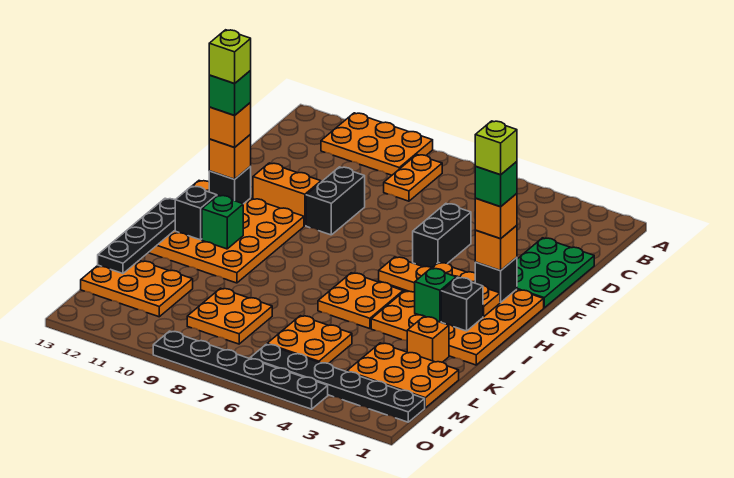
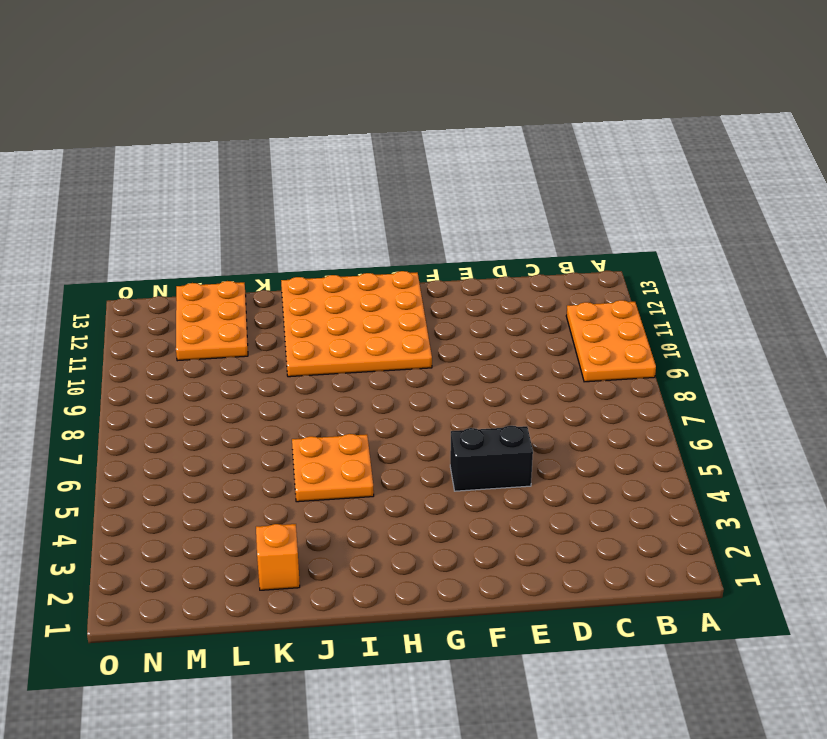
none -> orange 1x2 plate [384,155,442,201]
none -> green 2x3 plate [517,238,594,308]
none -> black 1x2 brick [306,167,365,235]
none -> orange 1x2 brick [253,163,321,226]

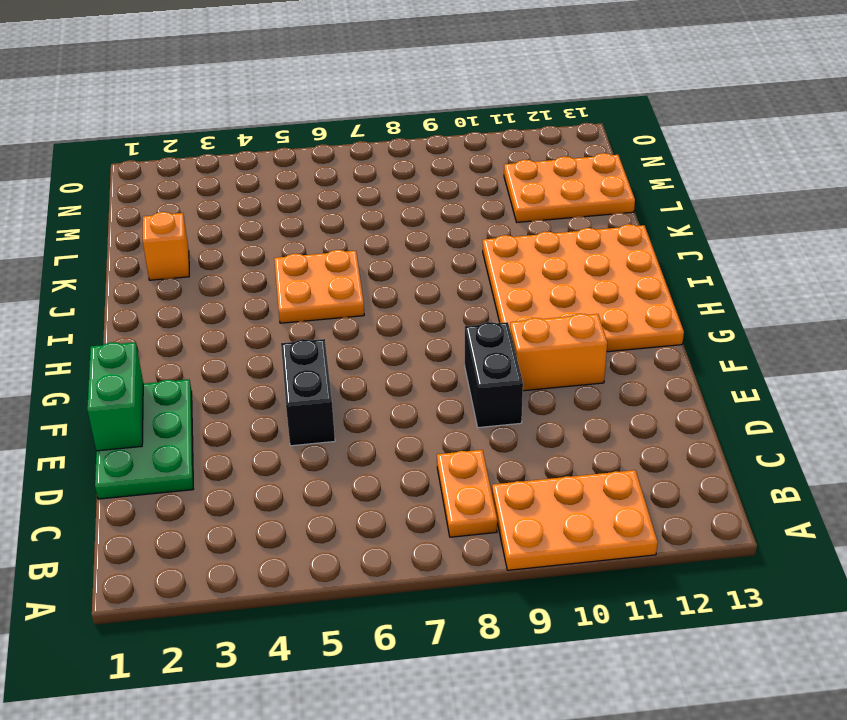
green 1x2 brick [87,342,143,451] -> none
none -> orange 4x4 plate [371,263,544,365]
none -> orange 2x3 plate [347,343,459,408]
none -> orange 2x2 plate [267,316,352,364]
none -> orange 2x2 plate [187,288,272,344]

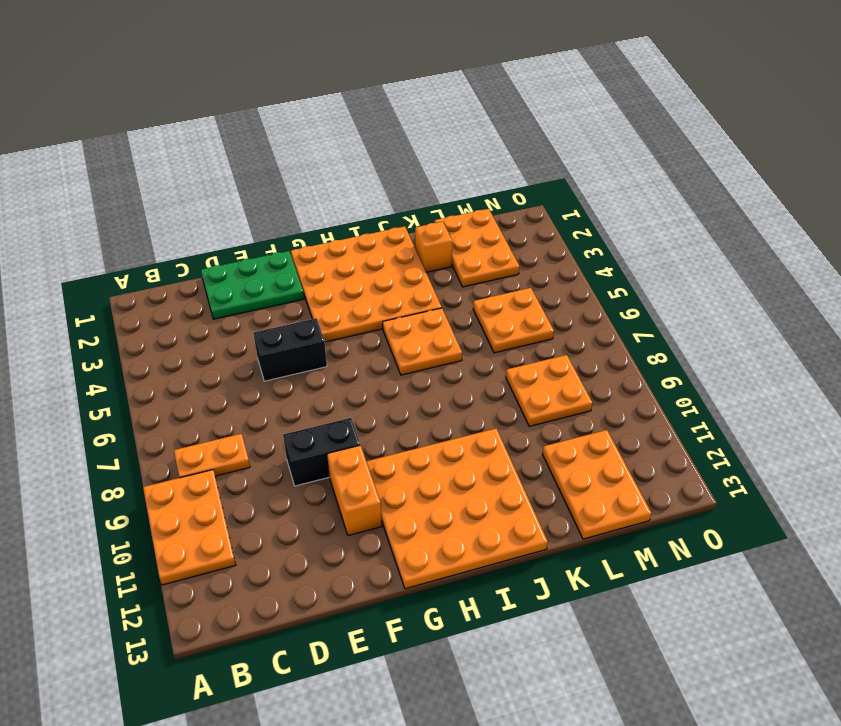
none -> black 1x6 plate [250,344,425,422]
none -> black 1x6 plate [153,331,328,409]
none -> black 1x1 brick [475,257,517,302]
none -> black 1x1 brick [209,166,251,204]

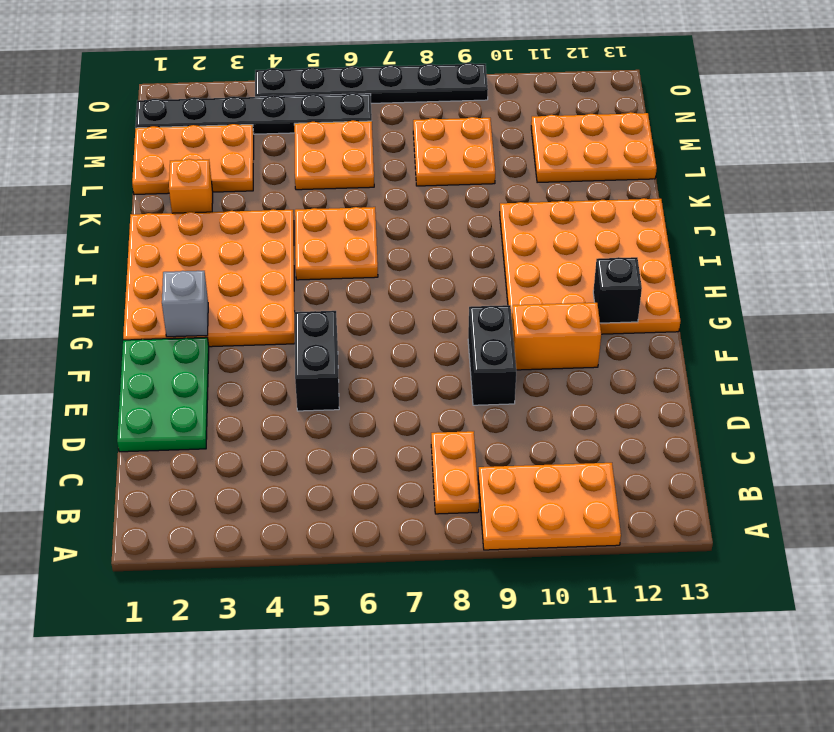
grey 1x1 brick [162,271,208,337] -> black 1x1 brick [475,257,517,302]
none -> orange 1x4 plate [379,257,500,317]
none -> black 1x1 brick [441,277,483,331]
none -> green 1x1 brick [415,268,456,322]
none -> green 1x1 brick [202,195,243,249]

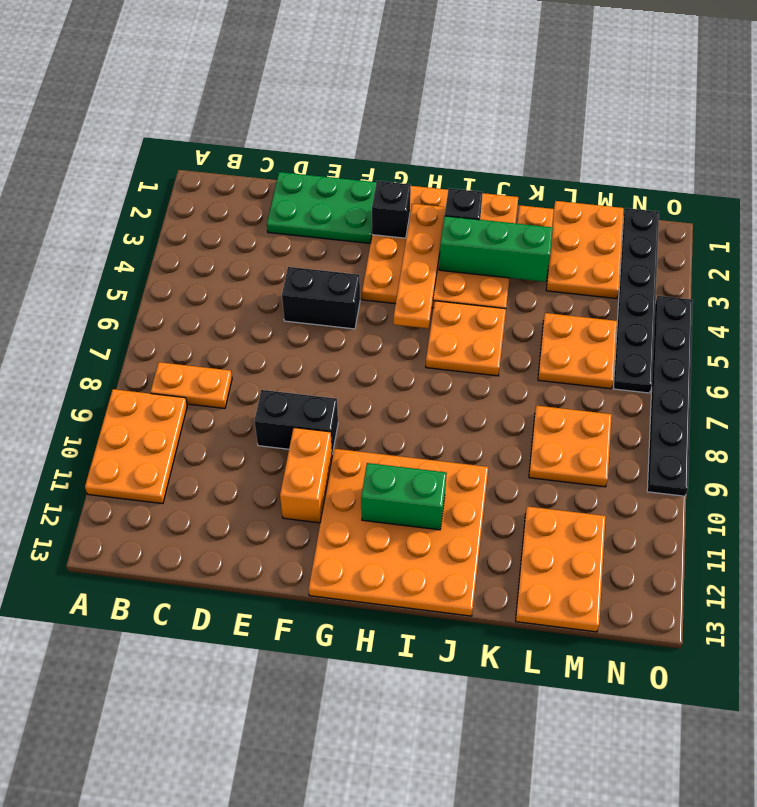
green 1x2 brick [361,463,447,530] -> green 1x1 brick [202,195,243,249]
green 1x3 brick [439,216,553,282] -> green 1x1 brick [415,268,456,322]
none -> black 1x1 brick [209,166,251,204]
none -> black 1x1 brick [175,186,217,240]
none -> black 1x4 plate [98,198,175,274]
none -> orange 1x1 brick [475,226,517,271]

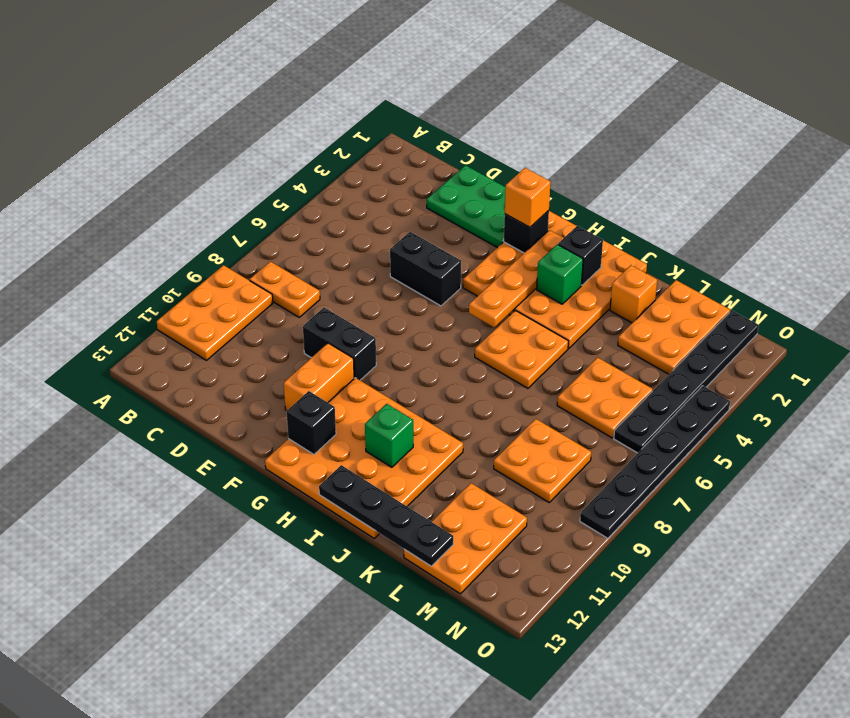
none -> black 1x1 brick [175,186,217,240]
none -> orange 1x1 brick [209,134,251,179]
none -> orange 1x1 brick [475,194,517,239]
none -> orange 1x1 brick [209,103,251,147]

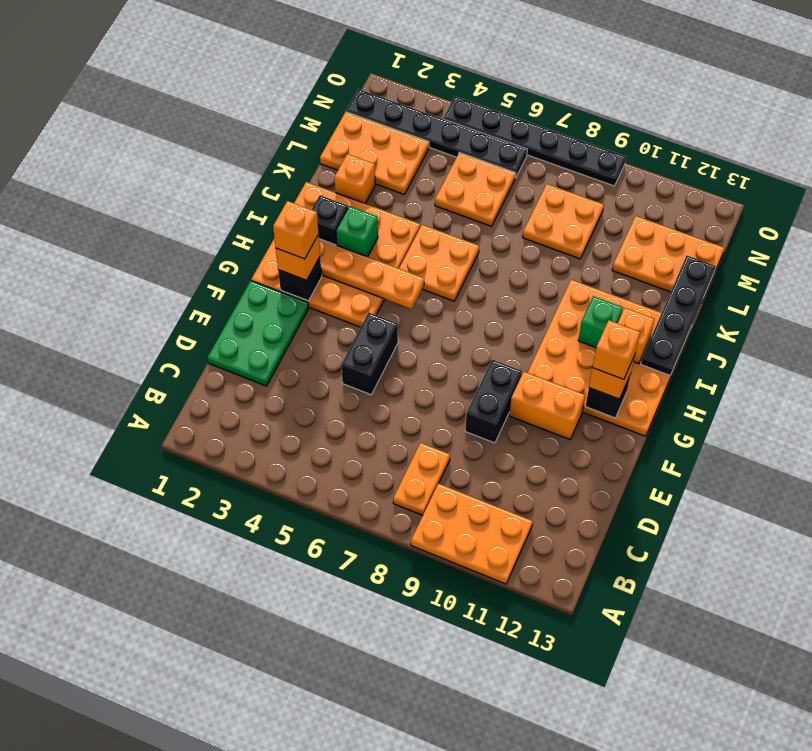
orange 1x1 brick [618,308,654,364] -> black 1x1 brick [175,186,217,240]
none -> green 1x1 brick [475,162,517,207]
none -> green 1x1 brick [209,71,251,115]
none -> lime 1x1 brick [475,121,517,175]
none -> lime 1x1 brick [209,30,251,84]

